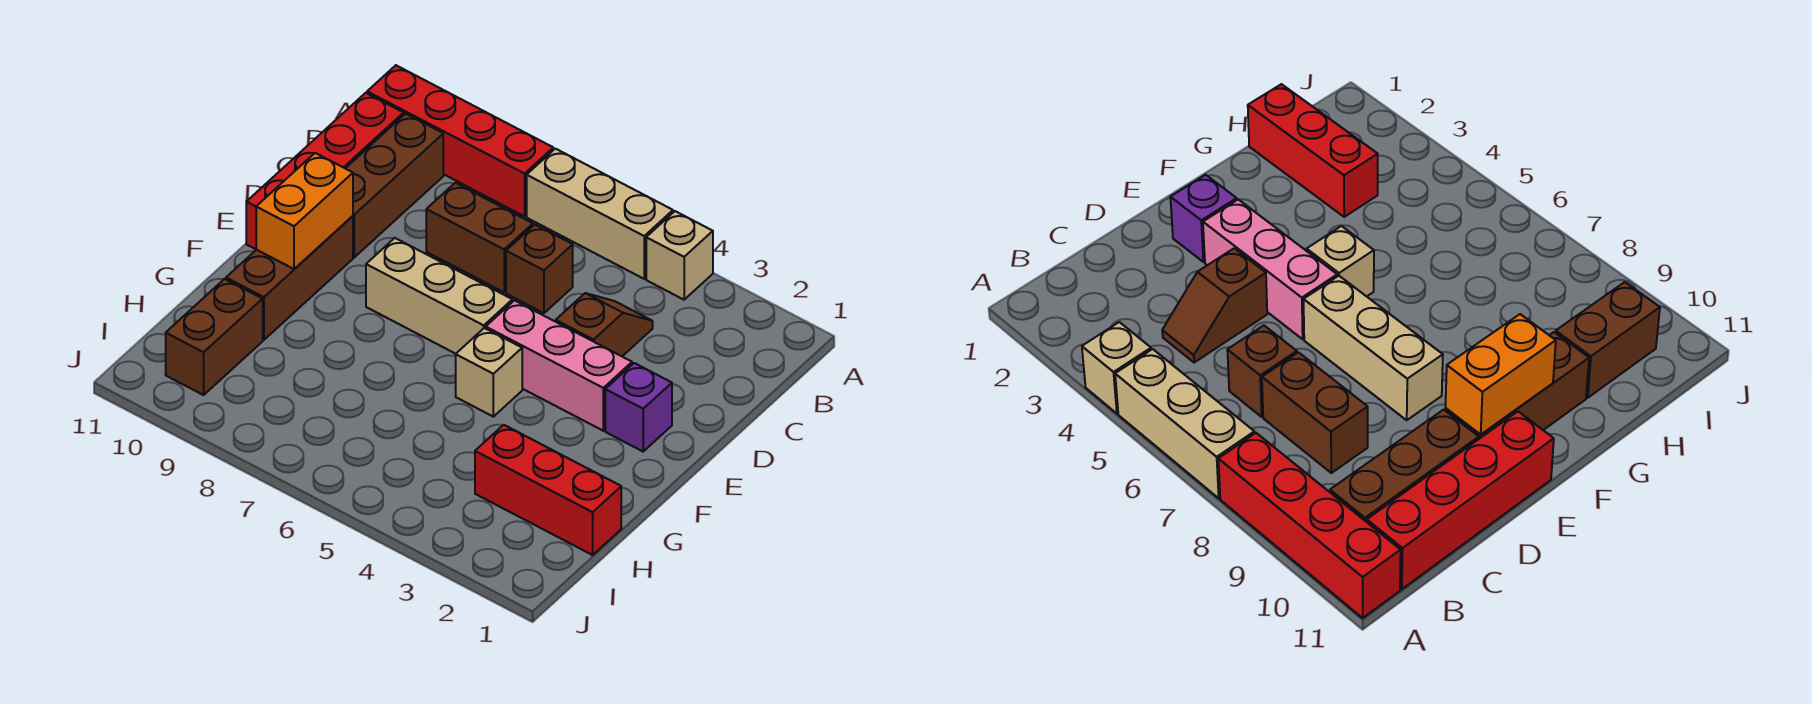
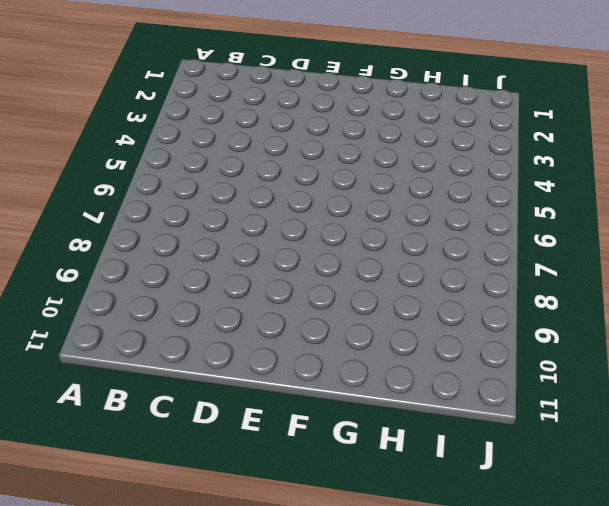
none -> tan 1x1 brick [646,211,713,300]
none -> tan 1x3 brick [527,149,673,279]
none -> red 1x4 brick [367,65,553,216]

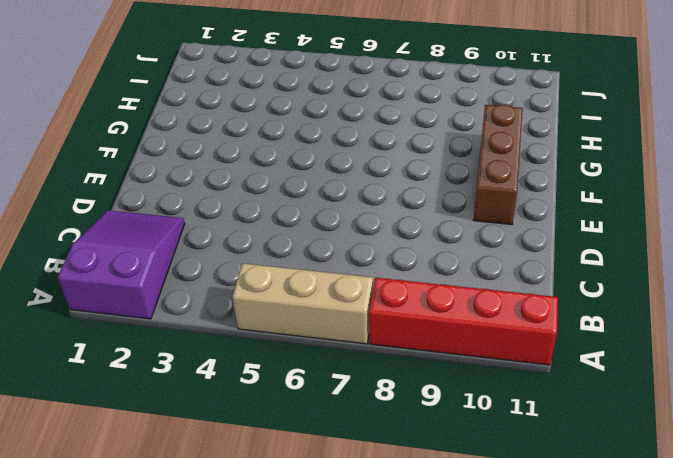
purple 2x3 slope [58,210,185,319] -> none
none -> tan 1x1 brick [646,211,713,300]
none -> brown 1x3 brick [345,114,443,257]
none -> red 1x4 brick [246,93,404,249]

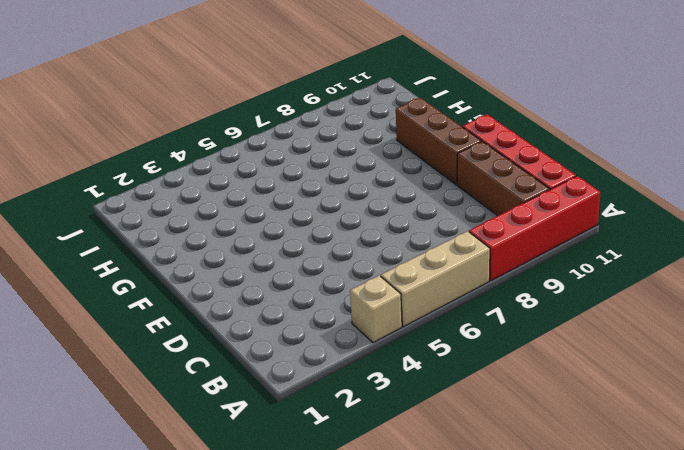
none -> brown 1x2 slope [556,293,653,356]
none -> brown 1x1 brick [506,225,573,313]
none -> brown 1x2 brick [426,183,533,292]

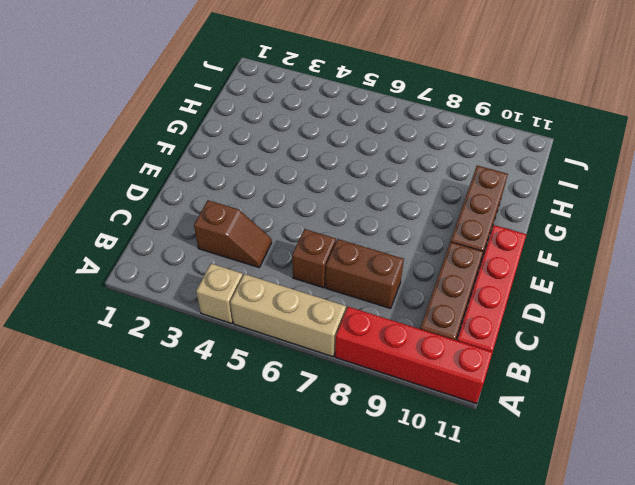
brown 1x2 slope [194,200,272,268] -> brown 1x2 slope turned to [556,293,653,356]
none -> purple 1x1 brick [605,363,672,451]
none -> pink 1x3 brick [486,301,632,431]
none -> tan 1x3 brick [366,238,513,354]

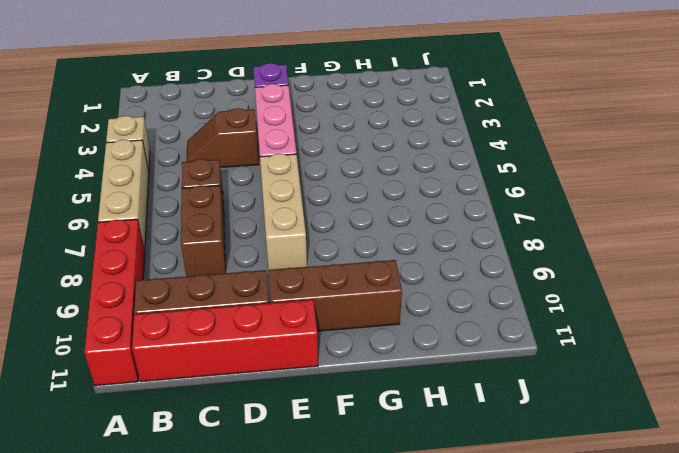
none -> tan 1x1 brick [456,328,522,417]
none -> red 1x3 brick [475,425,621,555]
none -> brown 1x2 brick [166,279,263,395]

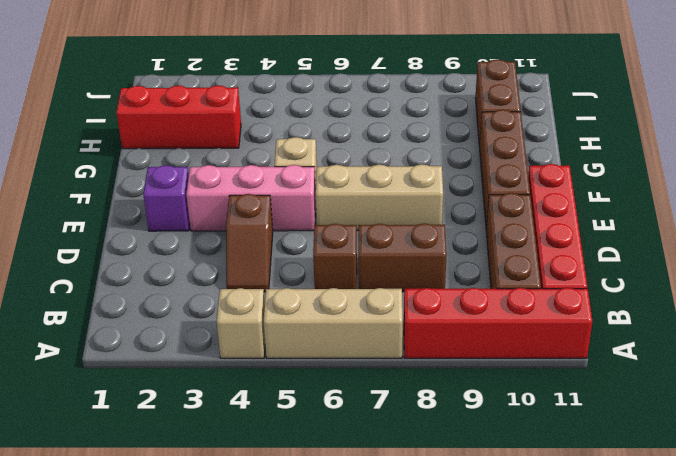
none -> orange 1x2 brick [256,153,353,269]

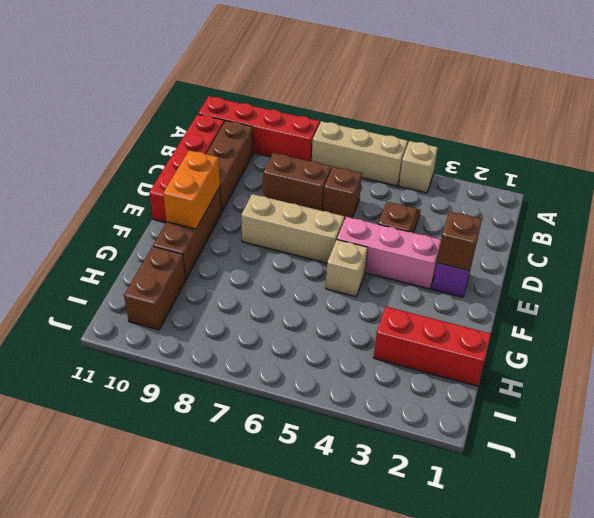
brown 1x1 brick [437,212,482,271] -> none

